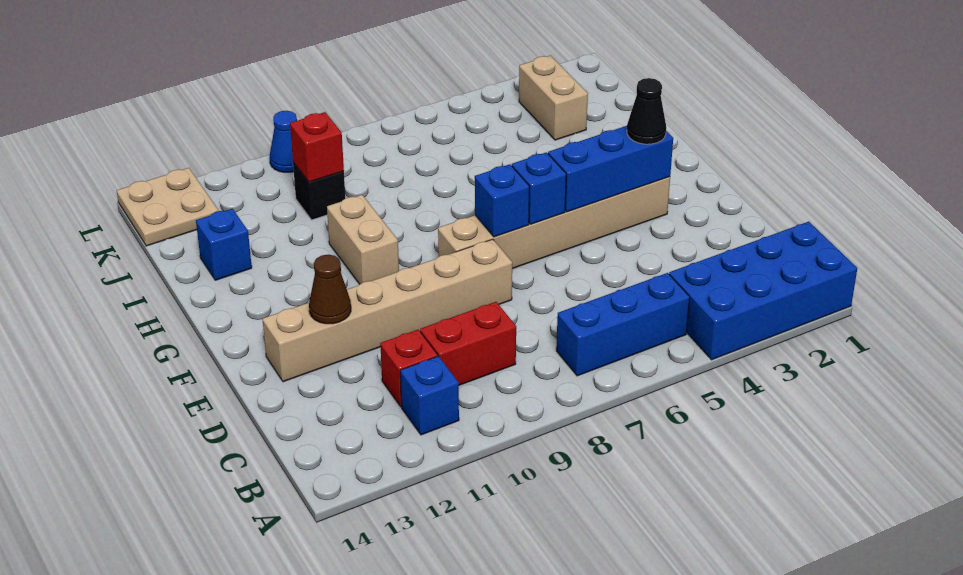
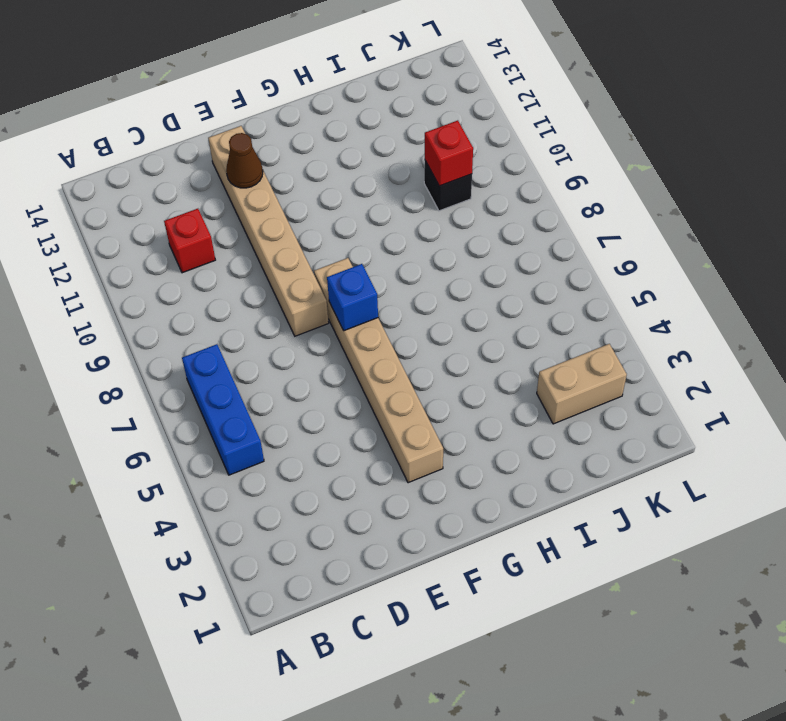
none -> blue 2x4 brick [669,222,857,360]
none -> blue 1x1 brick [400,356,459,435]
none -> red 1x2 brick [420,302,516,385]

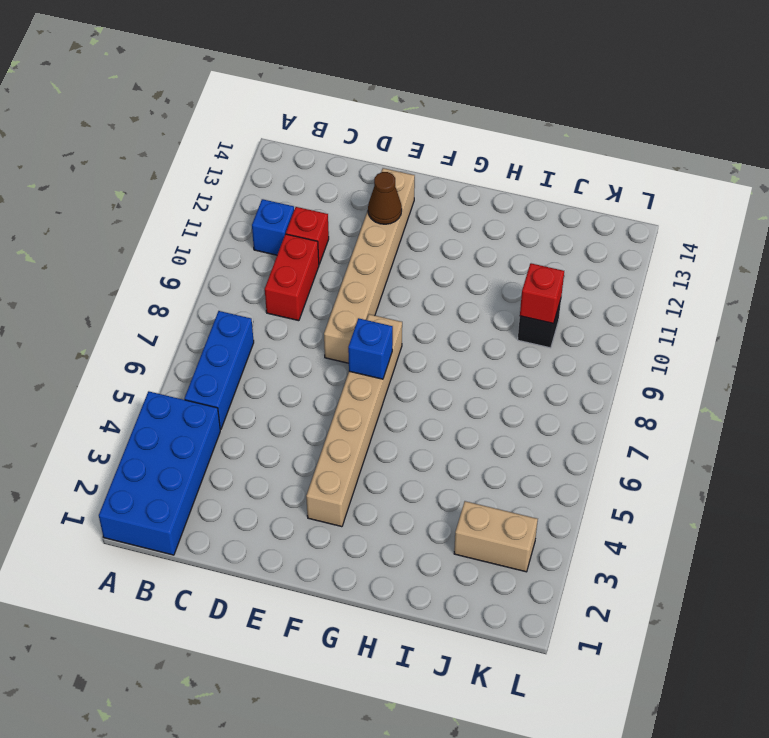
none -> tan 1x2 brick [327,195,399,284]
none -> blue 1x1 brick [196,209,252,280]
none -> tan 2x2 plate [117,168,219,246]

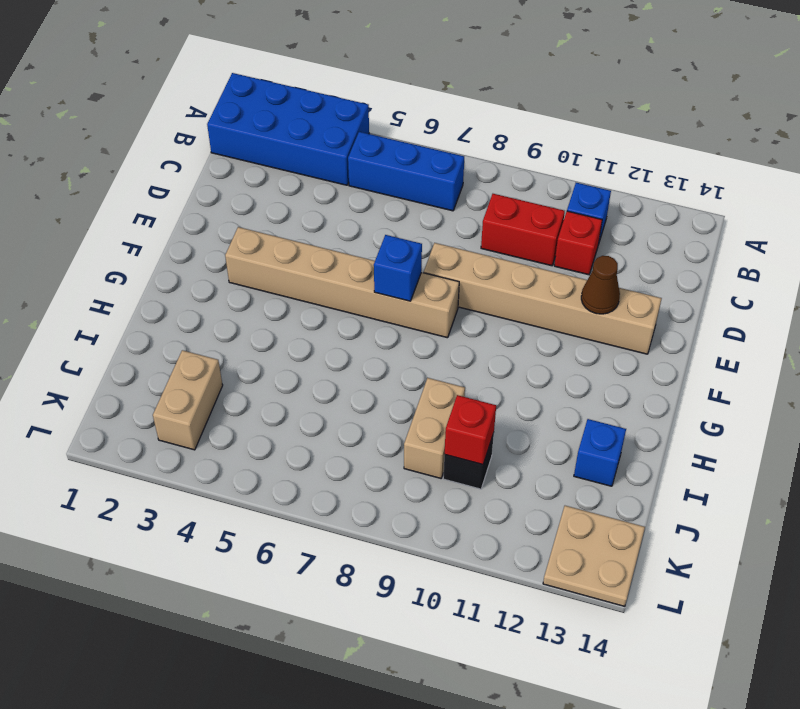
tan 1x2 brick [404,378,465,478] -> tan 1x2 brick moved to [327,195,399,284]
none -> blue 1x1 cone [270,111,297,172]
none -> blue 1x3 brick [548,126,673,212]
none -> blue 1x1 brick [512,152,566,224]

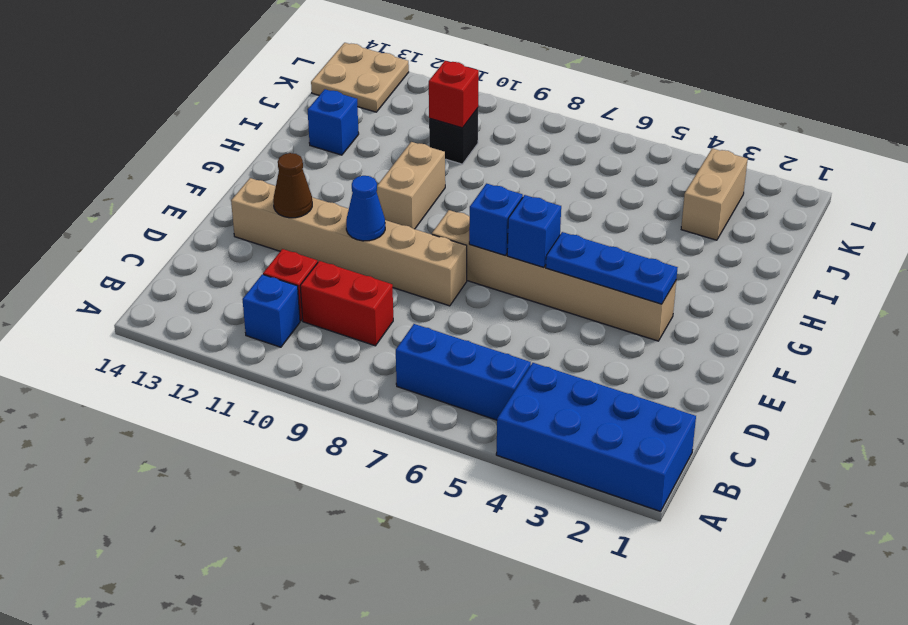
blue 1x1 cone [346,176,385,241] -> blue 1x1 cone moved to [270,111,297,172]
blue 1x3 plate [546,232,678,304] -> blue 1x3 brick [548,126,673,212]
none -> black 1x1 cone [627,78,666,144]

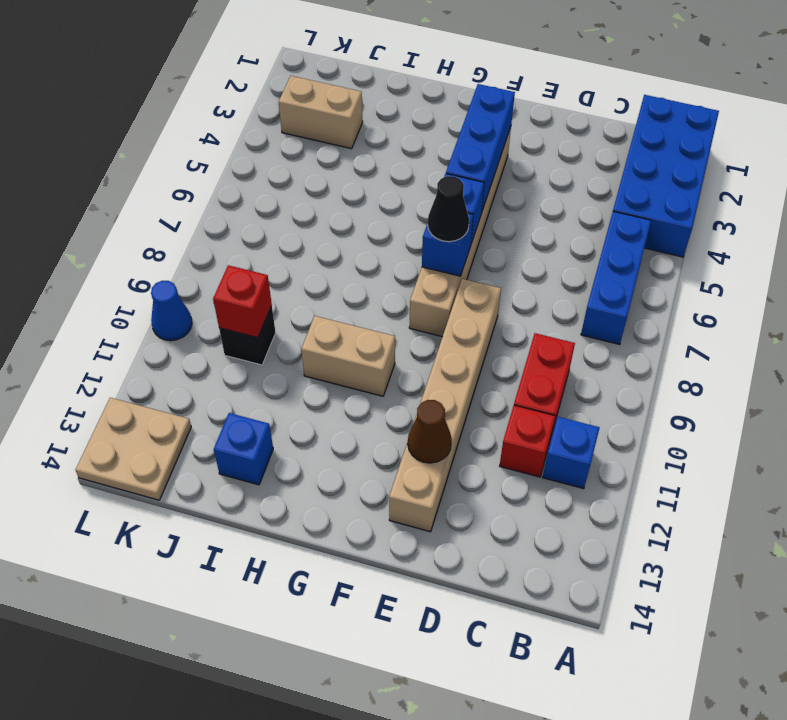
black 1x1 cone [427,176,469,242] -> black 1x1 cone moved to [627,78,666,144]

